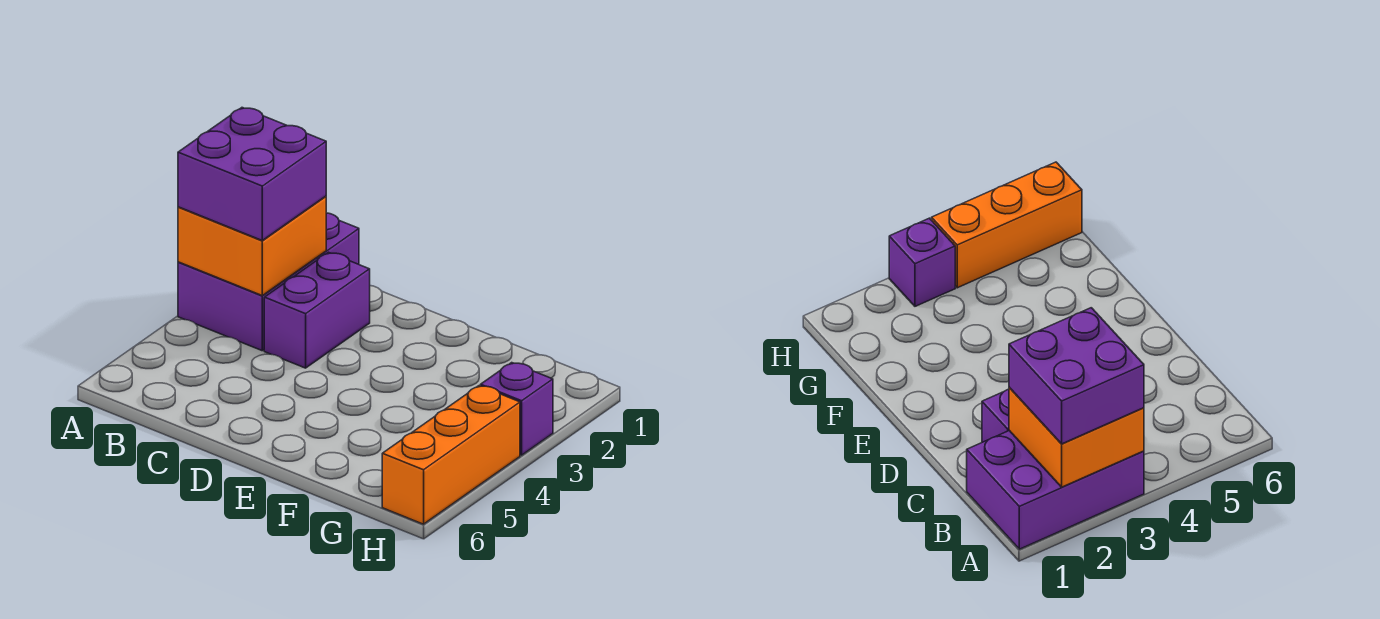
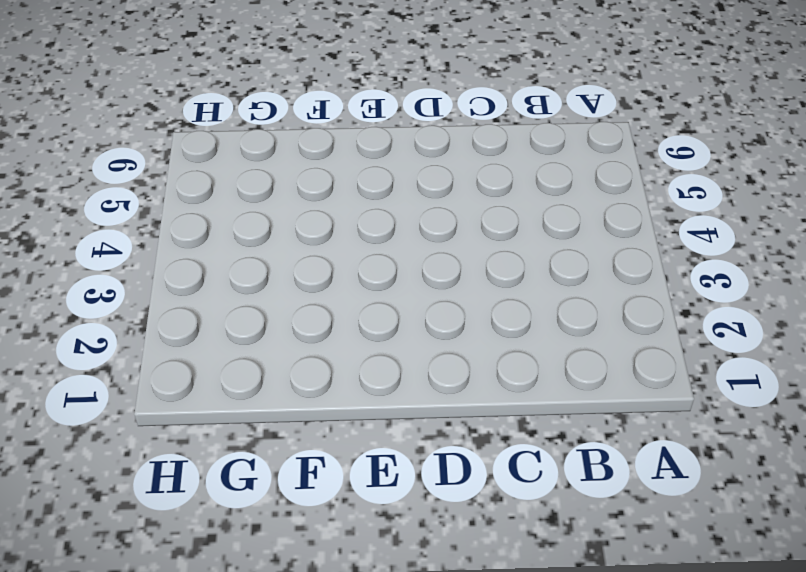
none -> purple 2x3 brick [178,213,359,351]
none -> purple 1x2 brick [264,252,370,368]

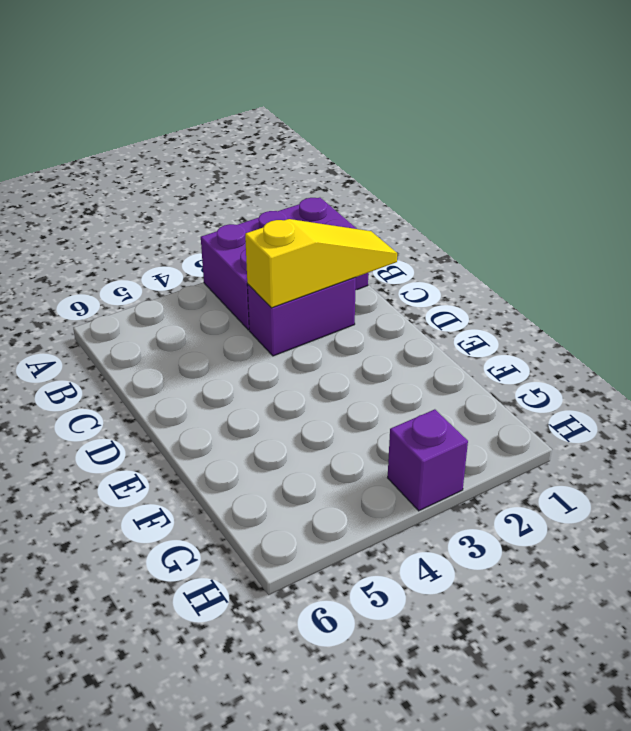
yellow 1x3 slope [245,219,397,308] -> none
none -> orange 1x3 brick [382,386,520,524]
none -> orange 2x2 brick [178,196,326,295]

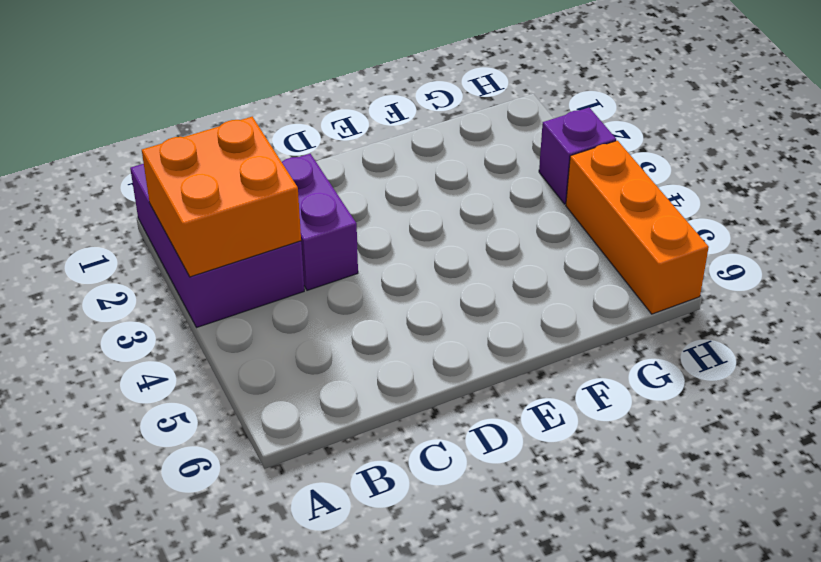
none -> purple 2x2 brick [178,108,326,240]

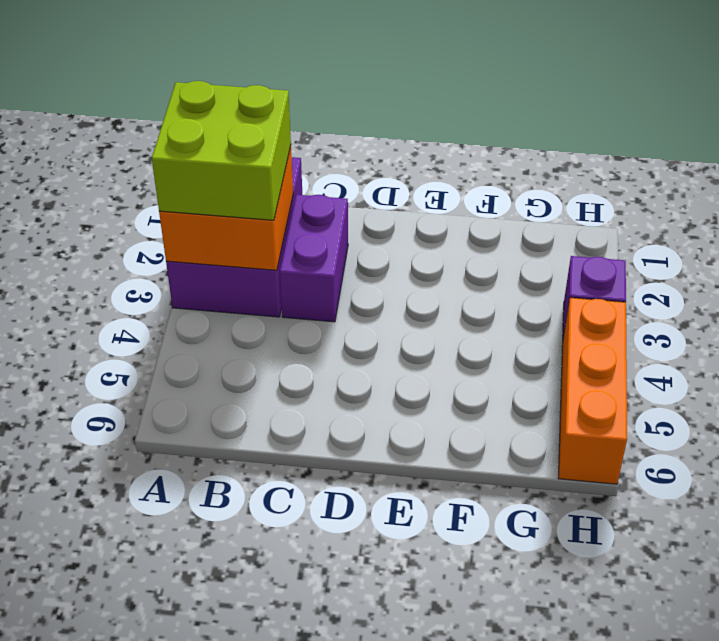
lime 2x2 brick [152,81,291,220] -> purple 2x2 brick [178,108,326,240]

